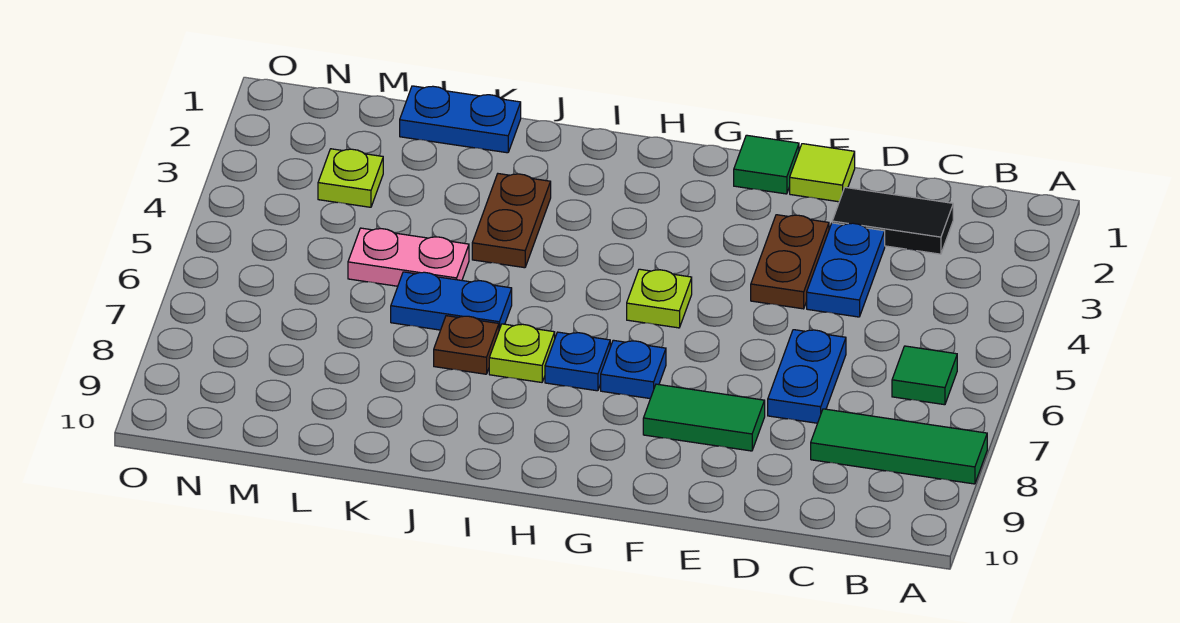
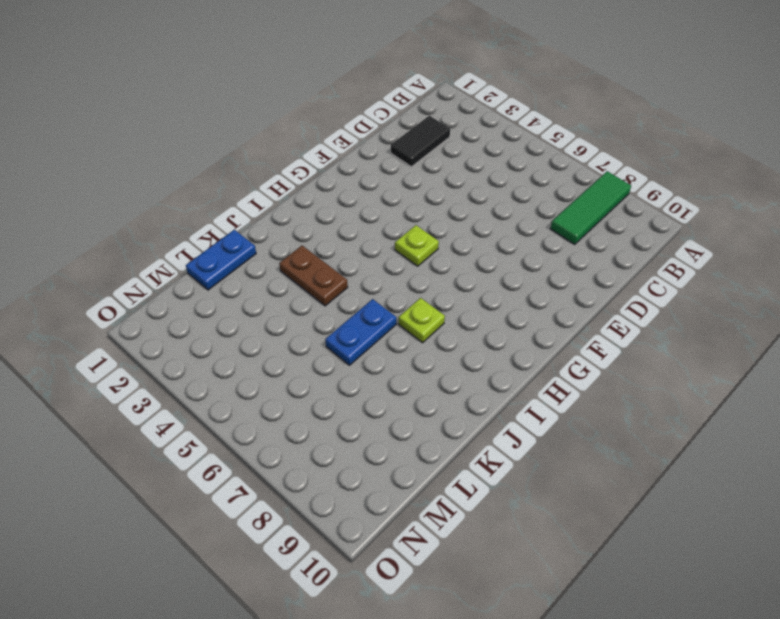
none -> green 1x1 tile [892,346,957,405]
none -> blue 1x2 plate [807,223,885,317]
none -> blue 1x2 plate [768,330,846,423]

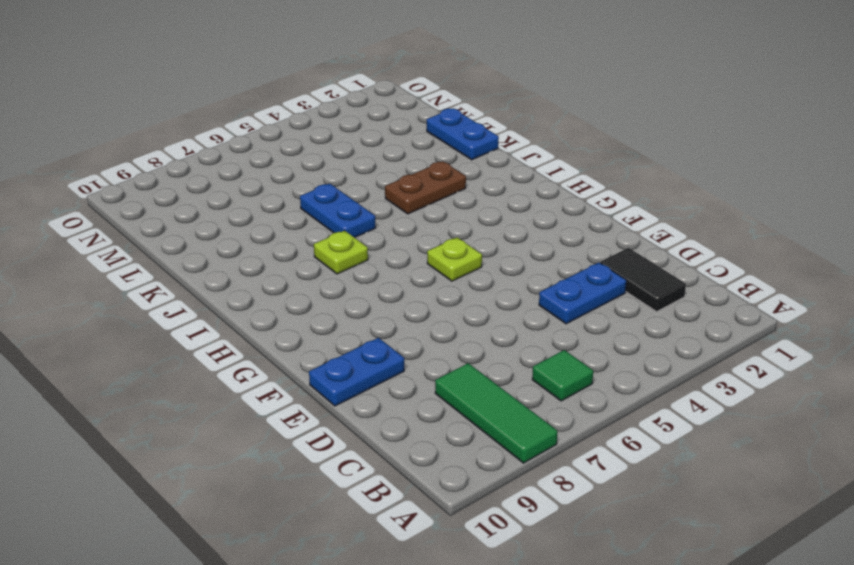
blue 1x2 plate [309,338,404,406] -> blue 1x2 plate moved to [768,330,846,423]
none -> lime 1x1 tile [790,144,855,202]
none -> brown 1x2 plate [751,215,829,309]
none -> green 1x2 tile [643,384,765,451]

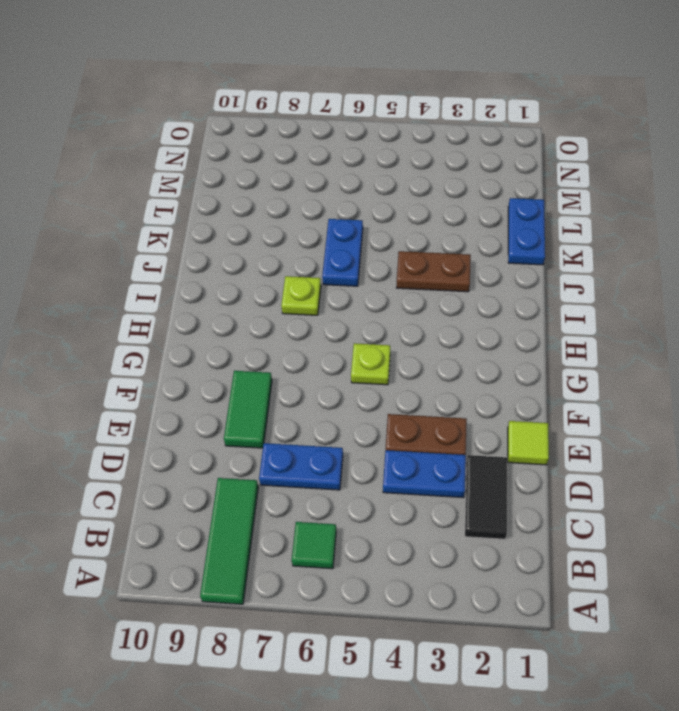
none -> green 1x1 tile [734,135,799,194]
none -> blue 1x1 plate [601,340,666,399]
none -> blue 1x1 plate [545,332,610,391]

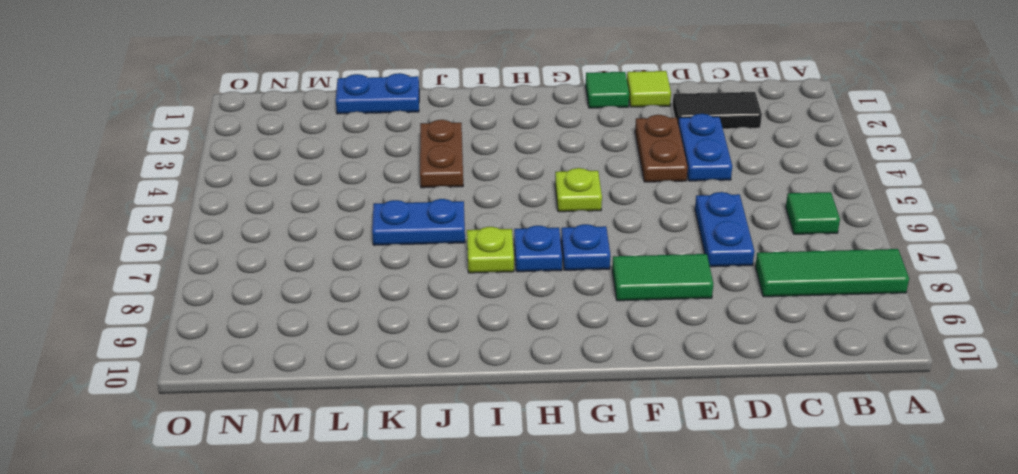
none -> brown 1x1 plate [434,316,499,374]
none -> pink 1x2 plate [348,228,469,286]
none -> lime 1x1 plate [318,149,383,207]

